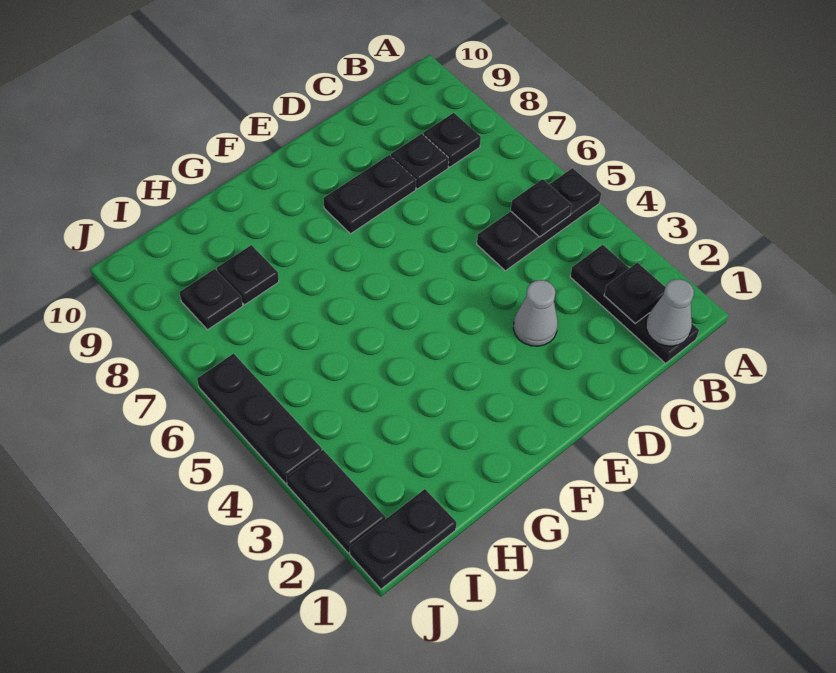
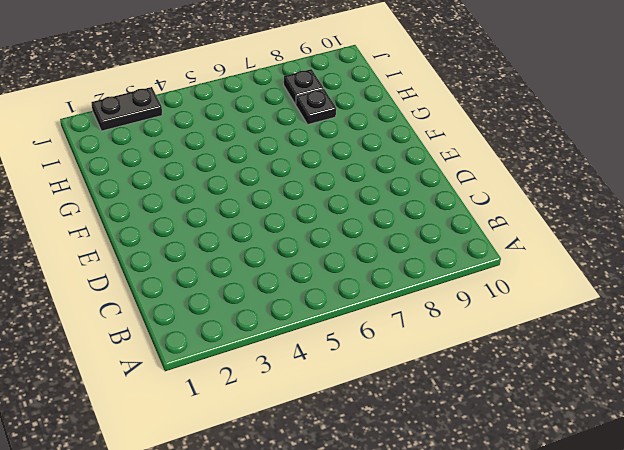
none -> black 1x3 plate [477,168,601,271]
none -> black 1x3 plate [570,245,699,363]
none -> black 1x1 plate [423,113,481,167]

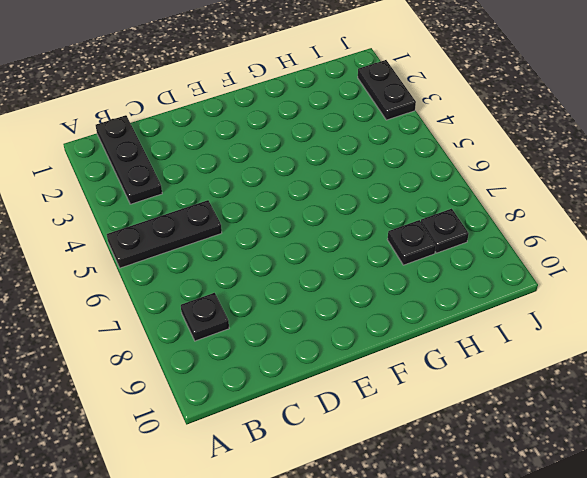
none -> black 1x1 plate [391,134,449,189]
none -> grey 1x1 cone [513,280,558,346]
none -> black 1x2 plate [323,155,416,234]

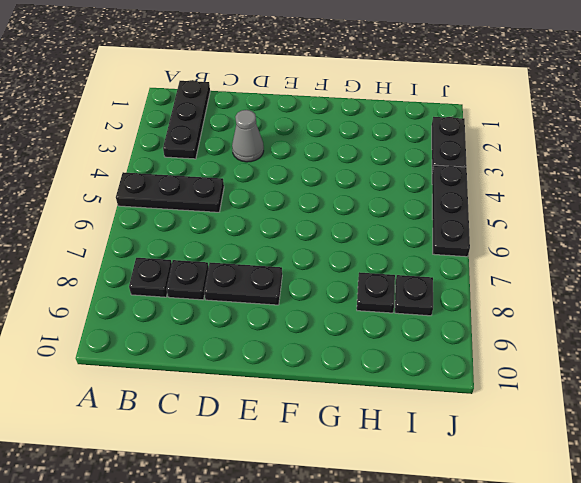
none -> black 1x2 plate [350,489,457,589]
none -> grey 1x1 cone [646,279,694,346]
none -> black 1x1 plate [604,263,665,323]

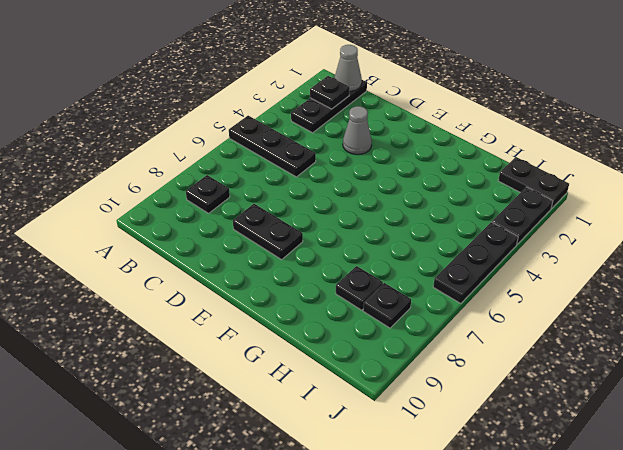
none -> black 1x1 plate [391,134,449,189]
none -> black 1x1 plate [511,179,572,237]

